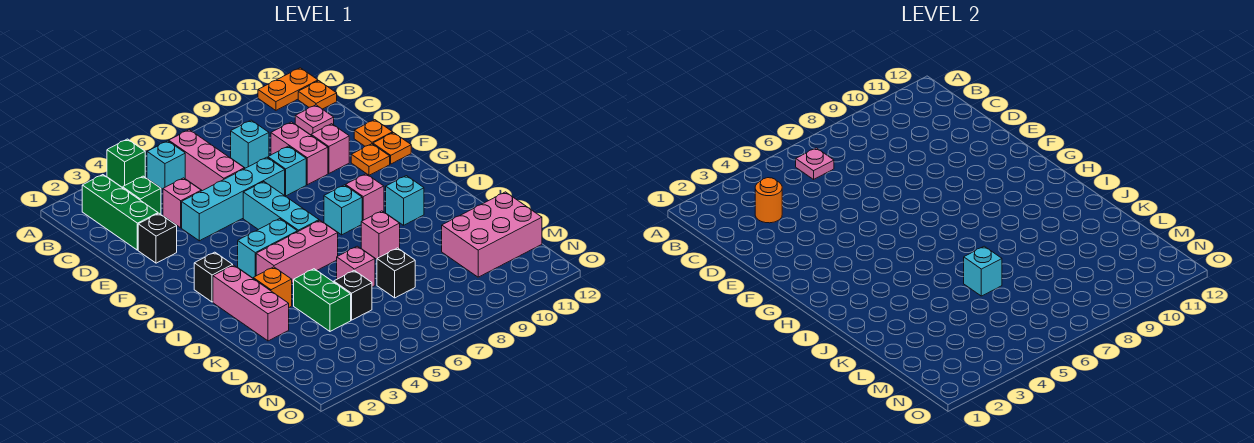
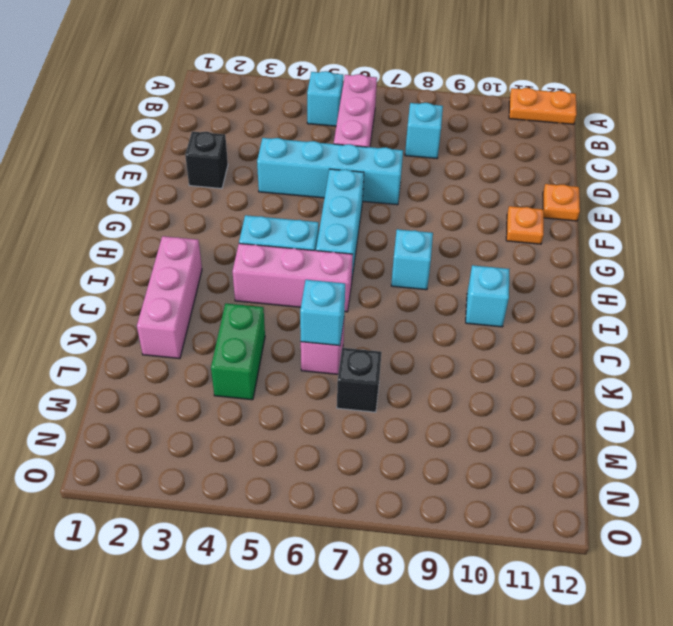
none -> green 1x1 brick [107,139,145,188]
none -> green 1x3 brick [82,175,158,250]
none -> orange 1x1 plate [298,81,337,109]
none -> green 1x1 brick [123,176,161,214]

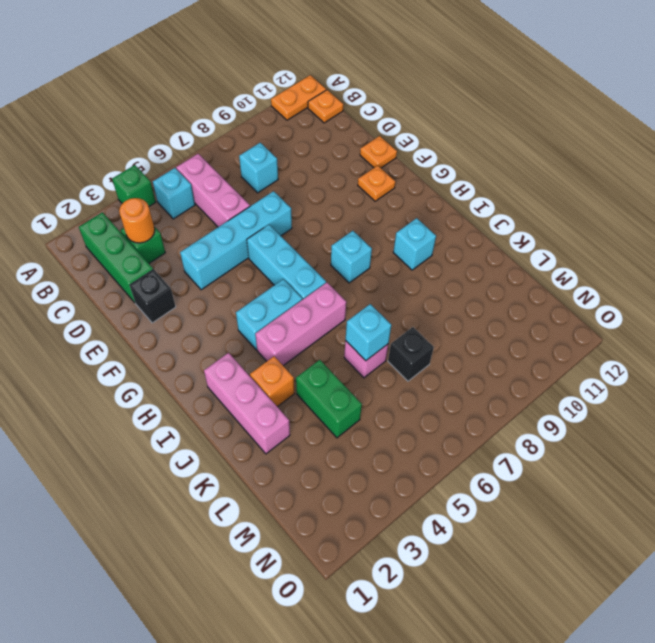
none -> pink 1x1 plate [295,105,334,135]
none -> pink 1x1 brick [163,178,201,228]
none -> pink 1x2 brick [271,122,328,185]
none -> cyan 1x1 brick [268,146,306,196]

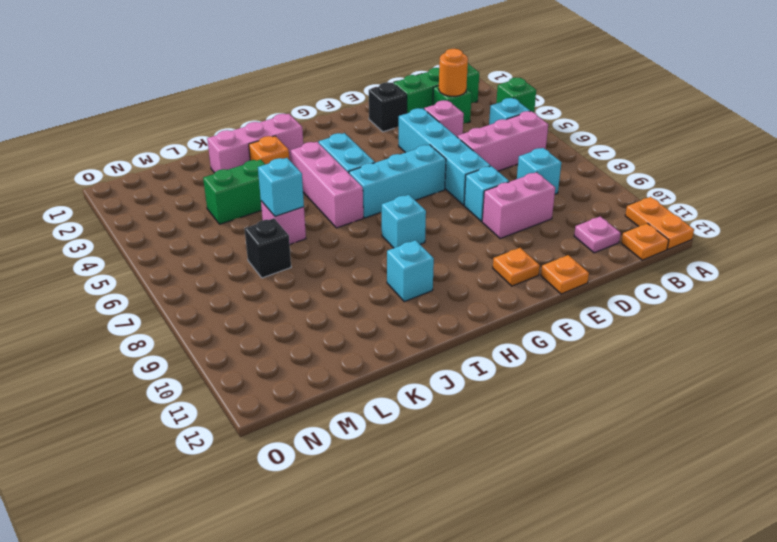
none -> pink 1x1 brick [311,124,349,173]
none -> orange 1x1 plate [373,133,411,164]
none -> black 1x1 brick [194,252,233,302]
none -> pink 1x1 brick [346,174,384,221]

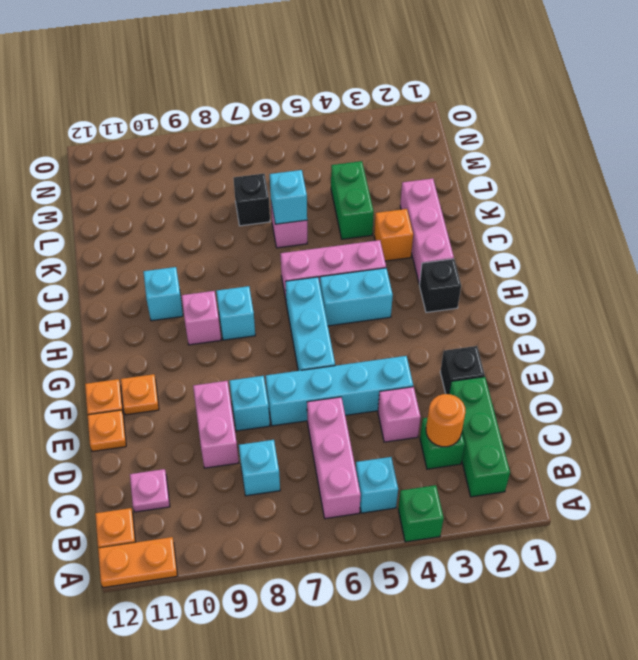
none -> pink 1x1 brick [311,124,349,173]
none -> pink 1x1 brick [361,211,400,259]
none -> black 1x1 brick [334,270,372,320]
none -> pink 2x3 brick [442,192,542,277]

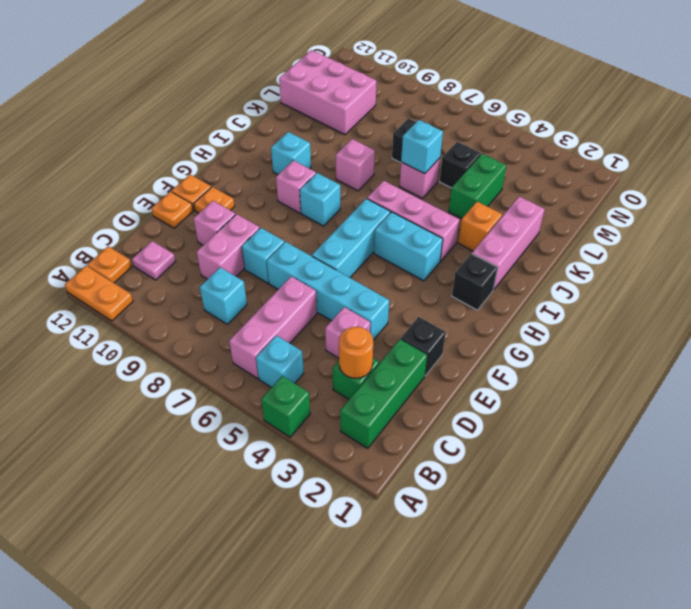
none -> pink 1x1 plate [796,148,834,179]

